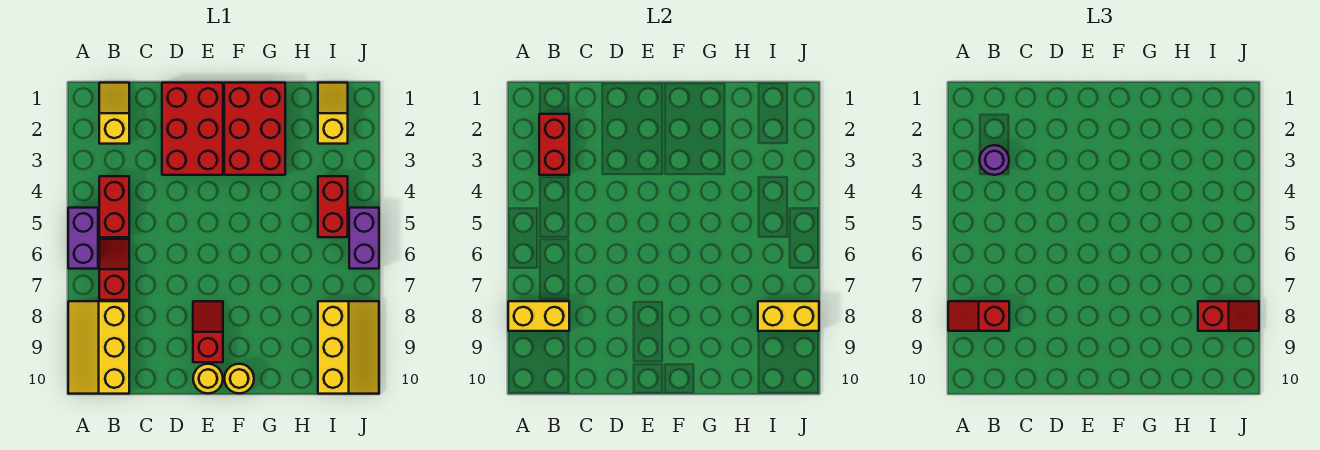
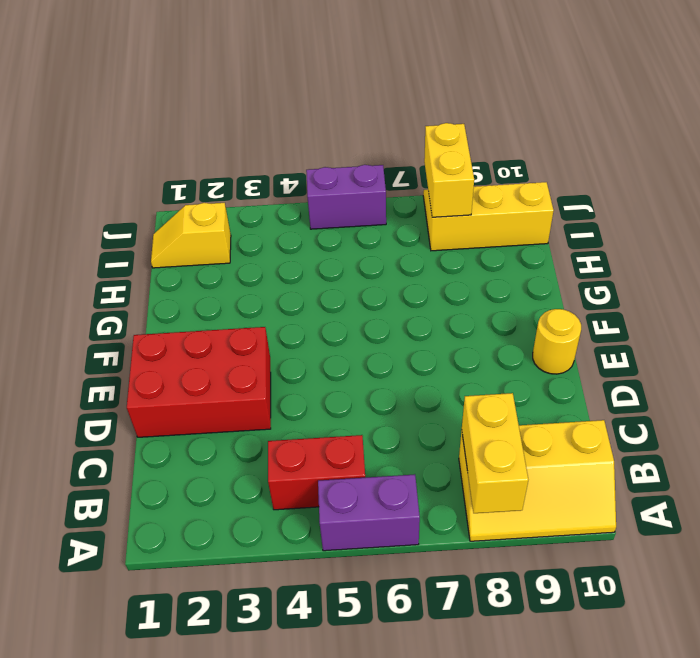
none -> yellow 1x2 slope [99,83,129,144]
none -> red 1x2 slope [99,239,129,300]
none -> red 1x2 slope [193,301,223,362]

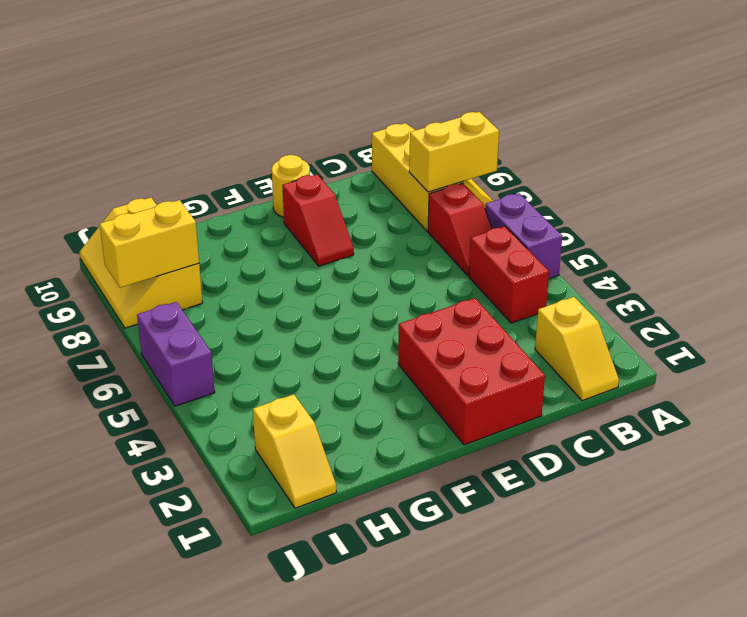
none -> red 2x3 brick [224,83,285,175]
none -> yellow 1x1 round brick [224,364,254,393]
none -> red 1x2 brick [318,176,348,237]

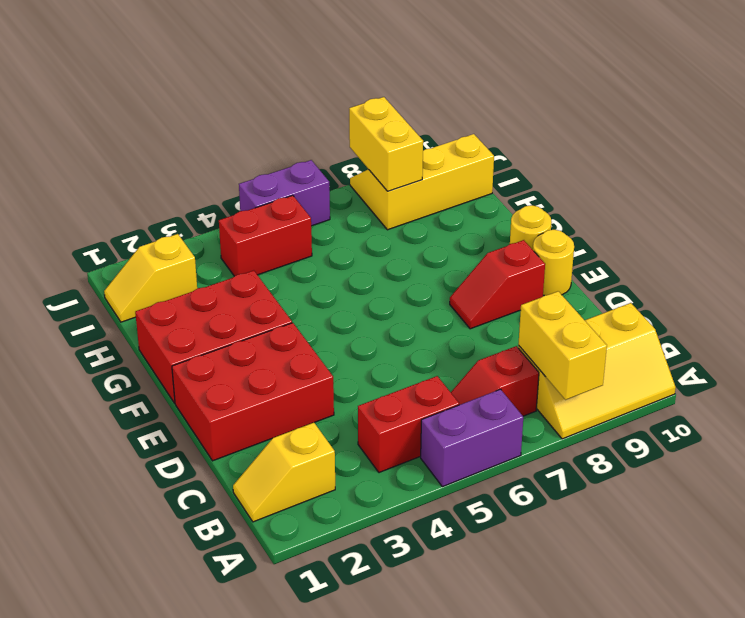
none -> red 1x2 brick [539,114,569,175]
none -> red 1x2 slope [948,301,1009,331]
none -> purple 1x1 round brick [980,145,1009,175]

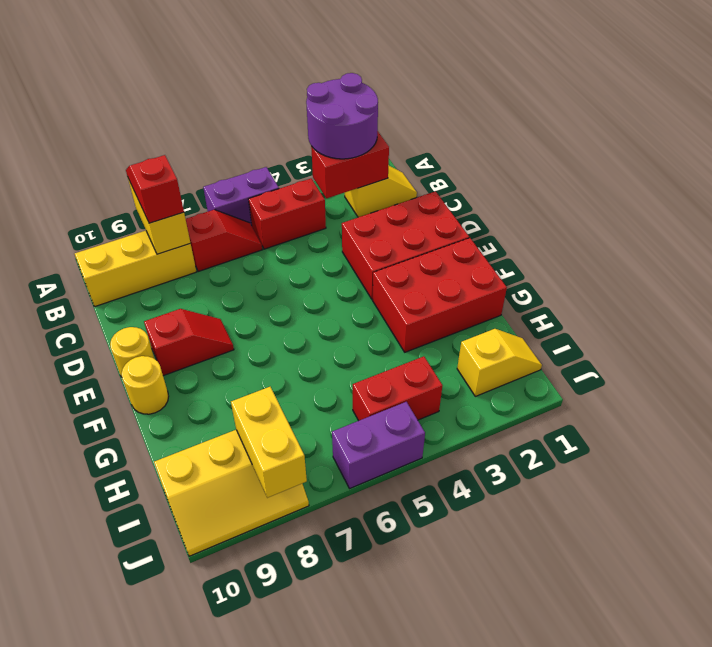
purple 2x2 round brick [306,73,378,159] -> purple 1x1 round brick [980,145,1009,175]
none -> red 1x2 slope [1198,301,1259,331]

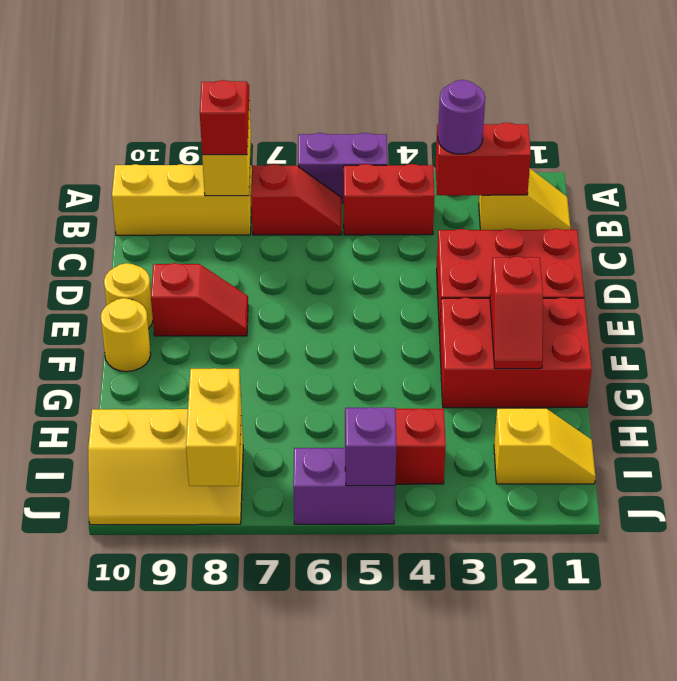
red 1x2 slope [490,256,543,369] -> red 1x2 slope moved to [1198,301,1259,331]
purple 1x1 brick [345,407,396,486] -> none

